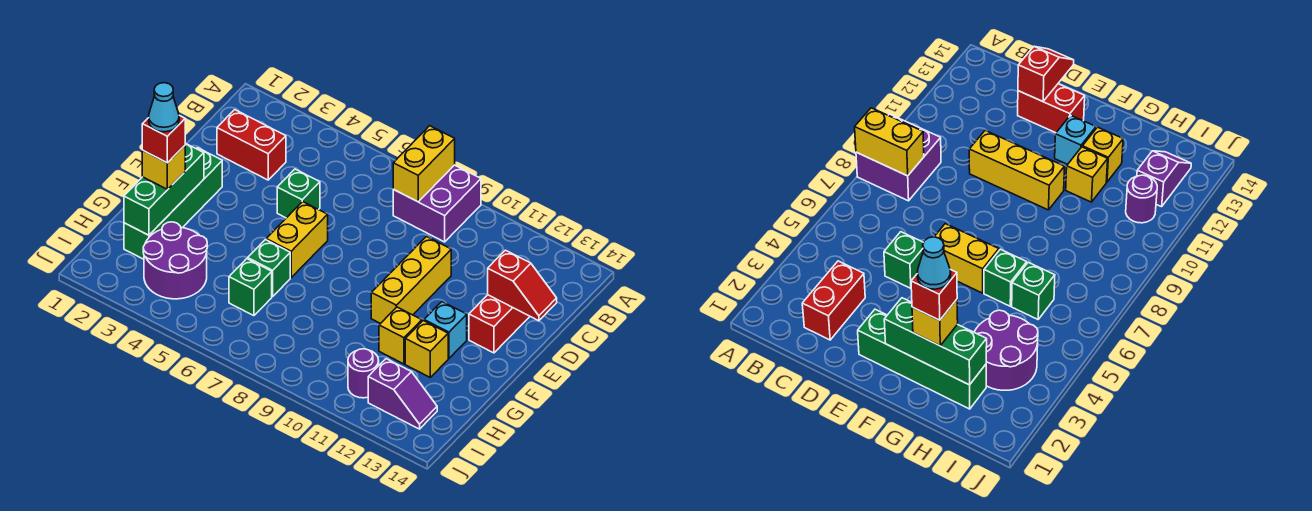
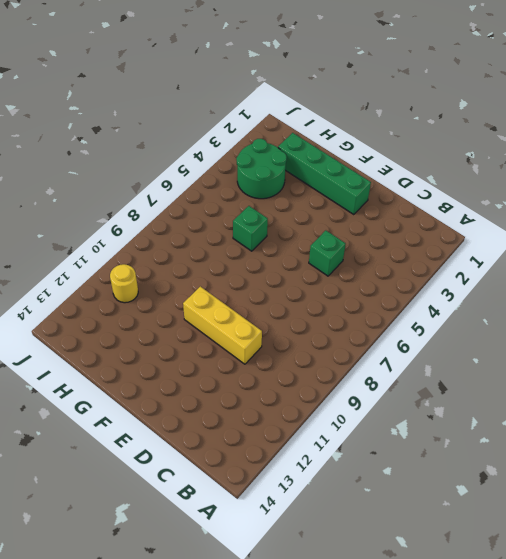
green 2x2 round brick [236,139,287,199] -> purple 2x2 round brick [143,222,207,299]
yellow 1x1 round brick [110,264,138,303] -> purple 1x1 round brick [348,349,379,398]
none -> purple 2x2 brick [393,165,481,242]
none -> red 1x2 brick [217,110,286,180]
none -> red 1x2 brick [469,295,530,353]

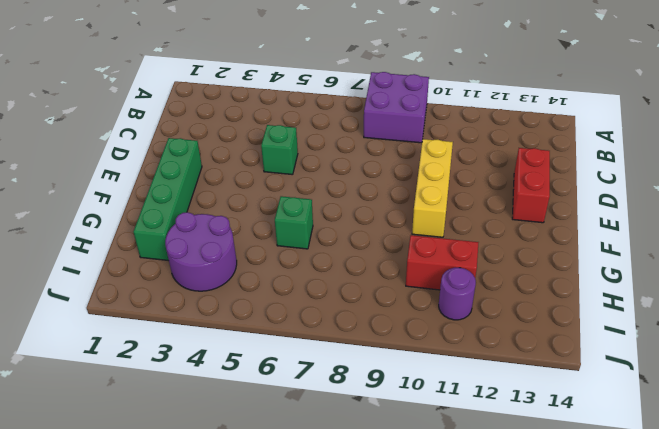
red 1x2 brick [406,235,479,290] -> red 1x2 brick moved to [217,110,286,180]
none -> yellow 1x2 brick [266,202,328,277]
none -> cyan 1x1 brick [424,302,467,358]
none -> yellow 1x1 brick [379,307,422,364]

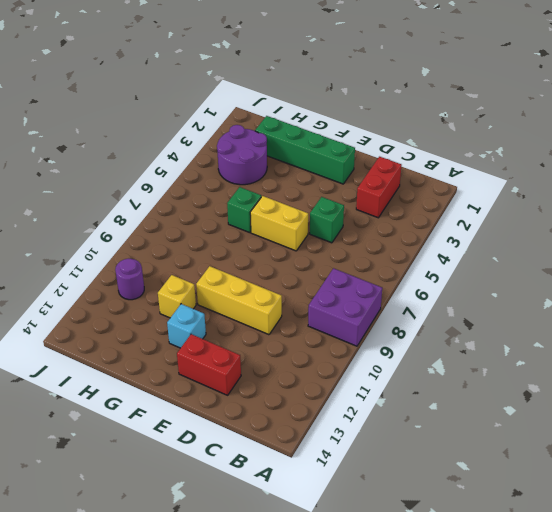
none -> yellow 1x1 brick [405,321,448,377]
none -> green 1x1 brick [229,259,272,316]
none -> purple 1x2 slope [368,359,437,429]

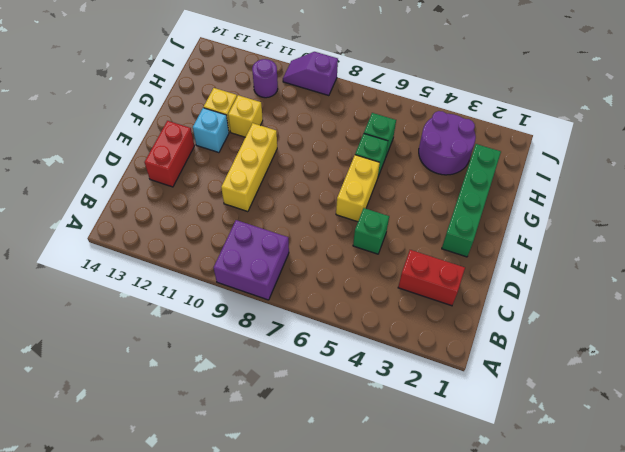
purple 1x2 slope [283,52,338,96] -> purple 1x2 slope moved to [368,359,437,429]
none -> yellow 1x2 brick [393,126,455,202]
none -> red 1x2 slope [488,250,557,321]
none -> green 1x3 brick [124,143,204,235]

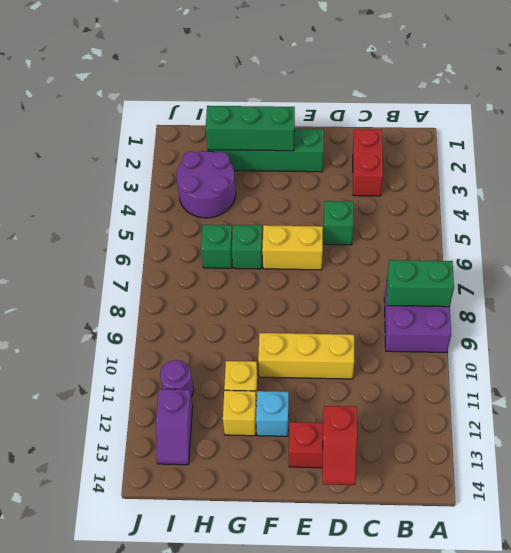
green 1x2 brick [387,260,454,307] -> yellow 1x2 brick [393,126,455,202]
none -> yellow 1x1 brick [142,146,185,189]
none -> red 1x1 brick [142,115,185,163]
none -> cyan 1x1 cone [149,83,179,132]

